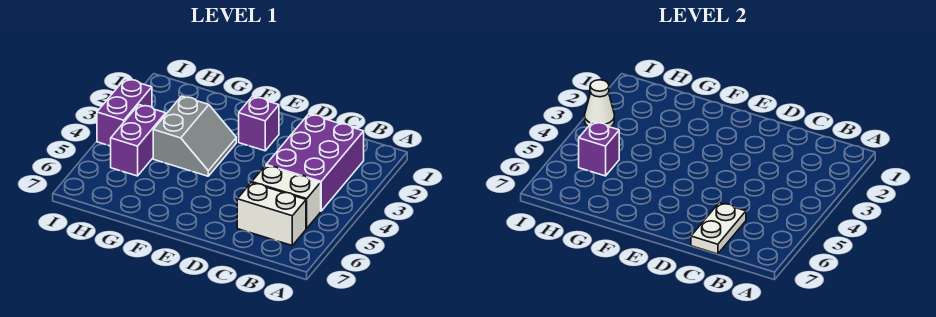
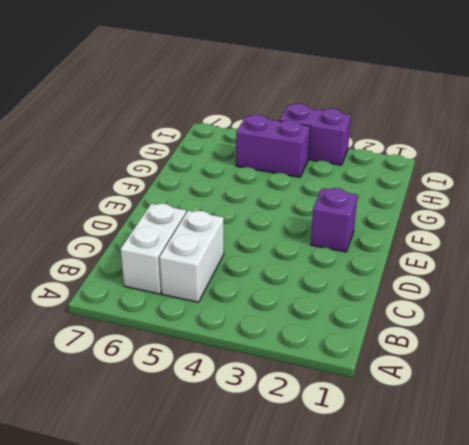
none -> purple 2x3 brick [266,114,364,211]
none -> grey 2x2 slope [153,96,236,176]

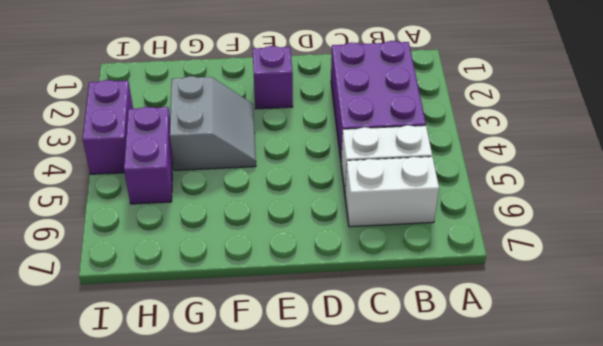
none -> white 1x2 plate [691,203,746,254]
none -> purple 1x1 brick [579,122,619,176]

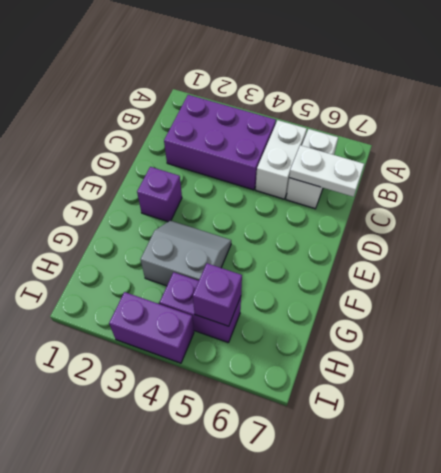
none -> white 1x1 cone [585,80,614,127]

